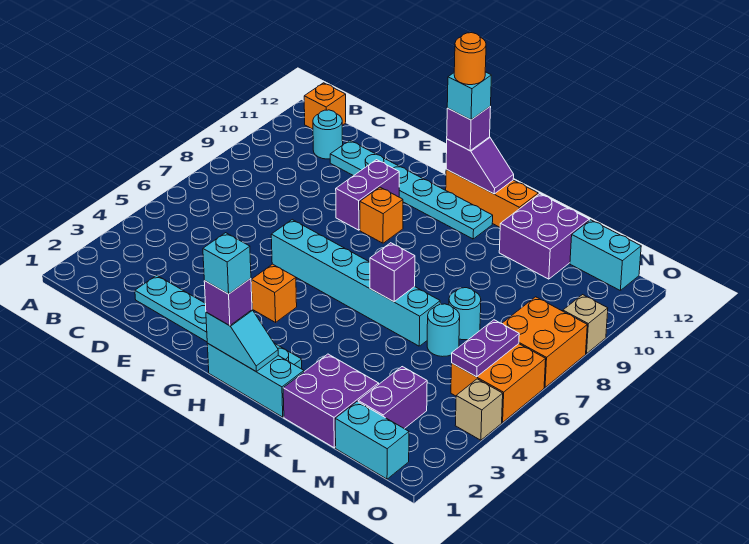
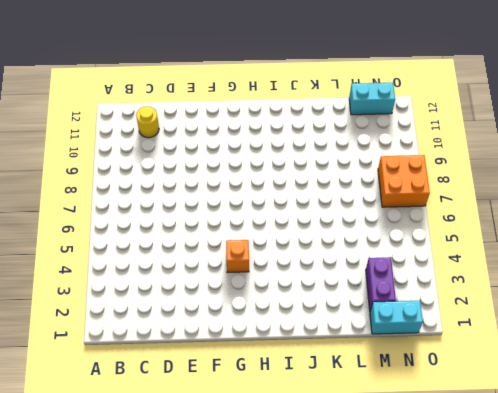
yellow 1x1 round brick [136,106,159,138] -> cyan 1x1 round brick [313,110,343,159]
none -> orange 1x1 brick [304,83,346,129]
none -> cyan 1x6 plate [135,275,302,369]
none -> cyan 1x6 plate [330,140,493,239]
none -> cyan 1x6 brick [271,220,440,346]

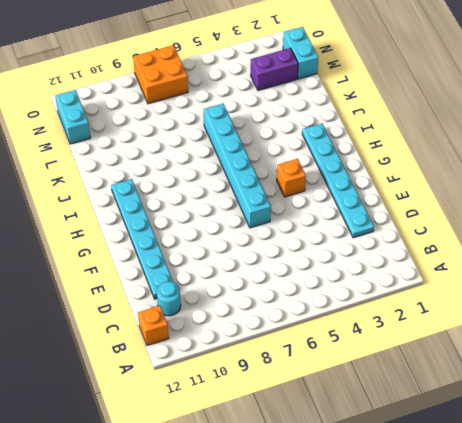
none -> purple 1x2 brick [336,160,399,230]
none -> orange 1x1 brick [360,187,403,243]
none -> cyan 1x3 brick [207,343,304,417]
none -> orange 1x3 brick [446,170,538,227]

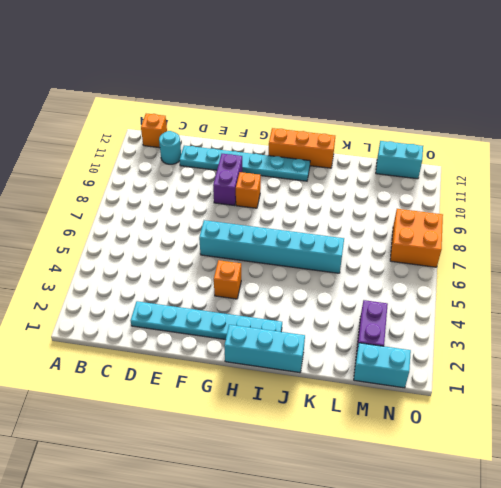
none -> purple 2x2 brick [283,354,379,448]
none -> purple 2x2 brick [499,194,589,279]
none -> cyan 1x1 round brick [427,304,460,357]
none -> cyan 1x1 round brick [449,288,481,340]

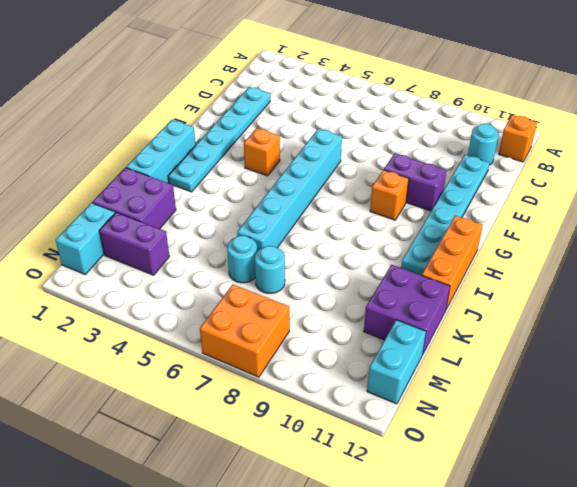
none -> orange 2x2 brick [451,344,546,422]
none -> tan 1x1 brick [455,379,503,440]
none -> tan 1x1 brick [563,295,608,354]
none -> cyan 1x2 slope [206,310,278,371]

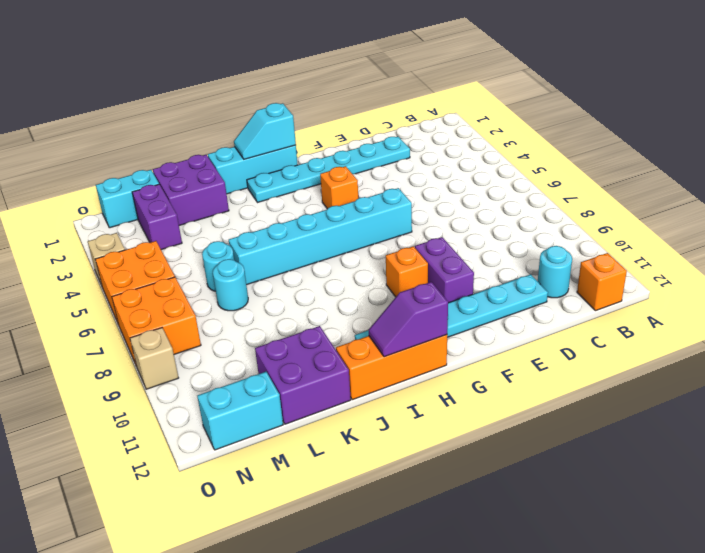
none -> purple 1x1 brick [370,243,415,302]
none -> purple 1x2 plate [452,320,519,377]
none -> purple 1x1 brick [204,278,252,326]
none -> purple 1x1 brick [447,107,491,151]

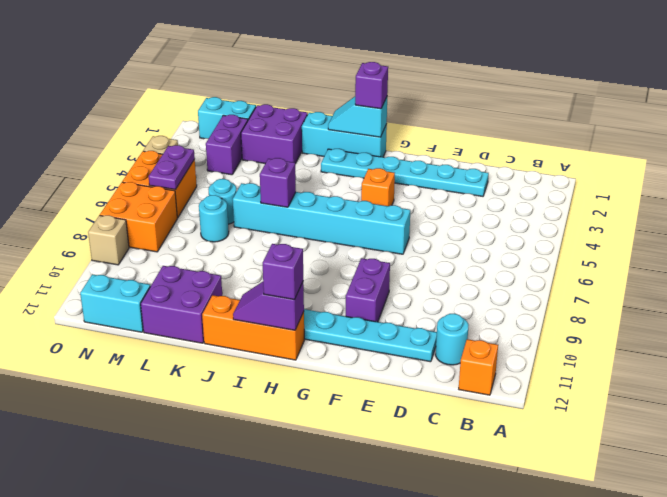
none -> orange 1x1 brick [360,187,403,243]
none -> cyan 1x1 brick [203,233,251,294]
none -> cyan 1x1 brick [447,72,492,120]
none -> orange 1x1 round brick [454,33,486,85]

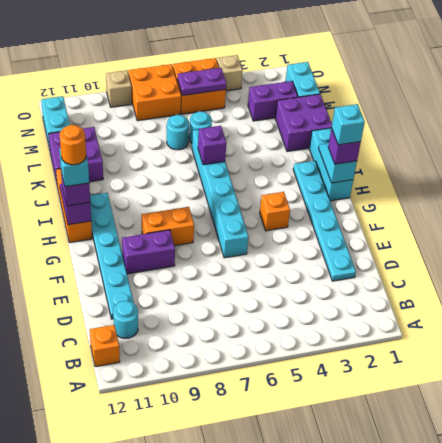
orange 1x2 brick [142,207,194,246] -> orange 1x1 brick [360,187,403,243]

